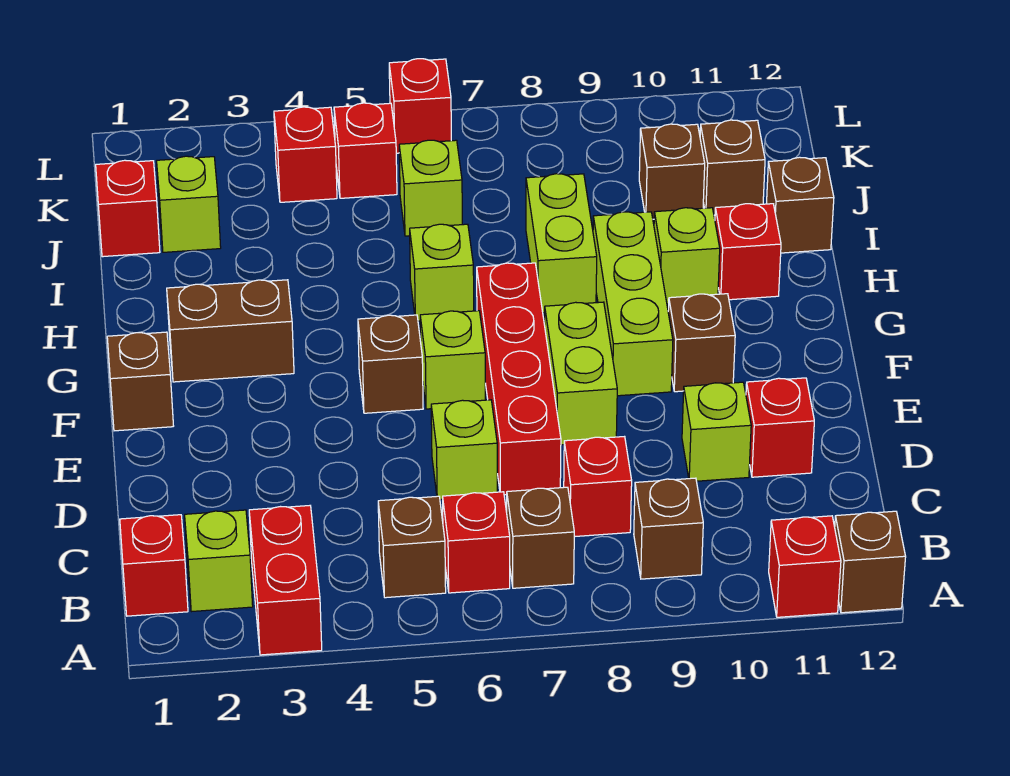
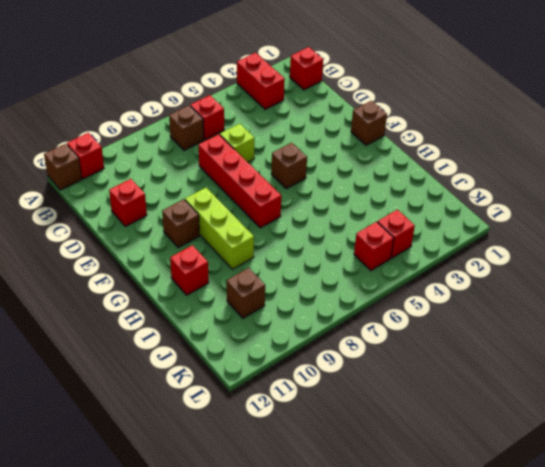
none -> lime 1x1 brick [185,510,253,612]
none -> brown 1x1 brick [378,496,446,598]
none -> brown 1x1 brick [634,478,703,579]
none -> red 1x1 brick [564,437,632,537]

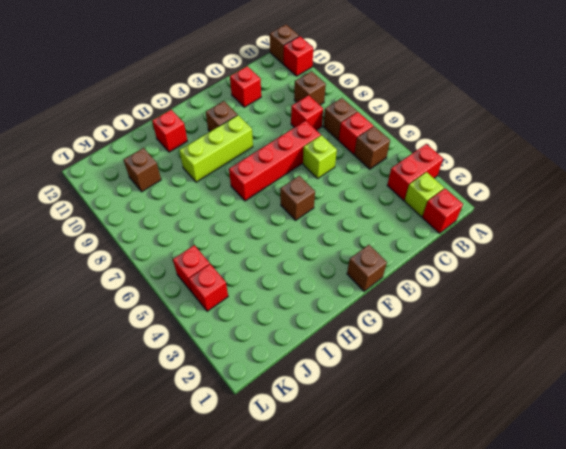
none -> lime 1x1 brick [682,382,751,481]
none -> lime 1x2 brick [545,302,617,445]
none -> lime 1x1 brick [420,311,485,409]
none -> brown 1x2 brick [167,280,294,382]

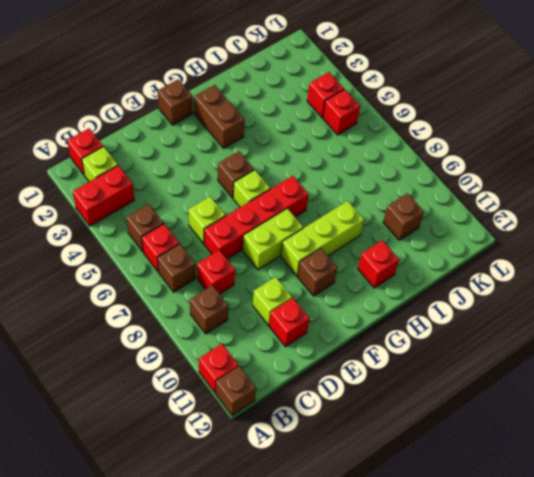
none -> lime 1x1 brick [410,224,474,321]
none -> lime 1x2 brick [526,174,597,312]
none -> lime 1x1 brick [654,208,720,304]
none -> brown 1x1 brick [767,157,834,253]

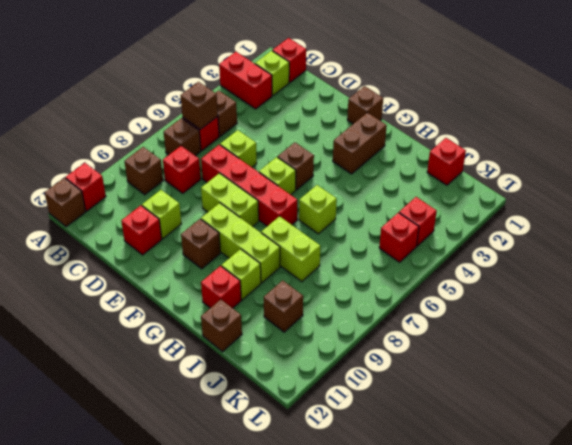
brown 1x1 brick [180,82,218,129] -> brown 1x1 brick moved to [700,120,765,215]
none -> lime 1x1 brick [157,156,221,252]
none -> lime 1x1 brick [399,140,462,236]
none -> red 1x1 brick [389,59,451,153]

